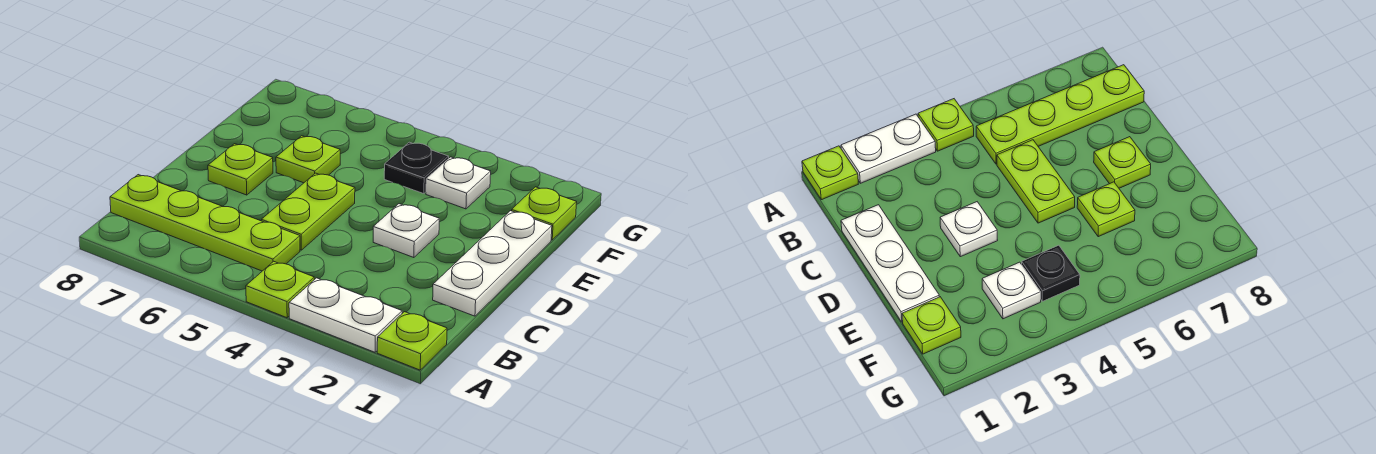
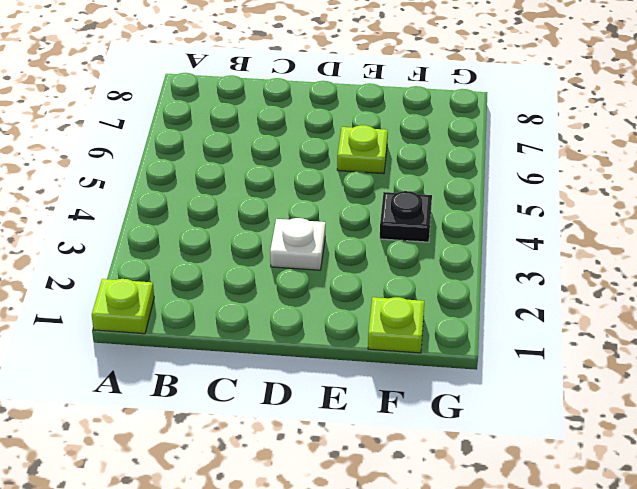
none -> white 1x2 plate [289,278,402,352]
none -> lime 1x1 plate [246,261,314,318]
none -> lime 1x4 plate [110,175,300,271]

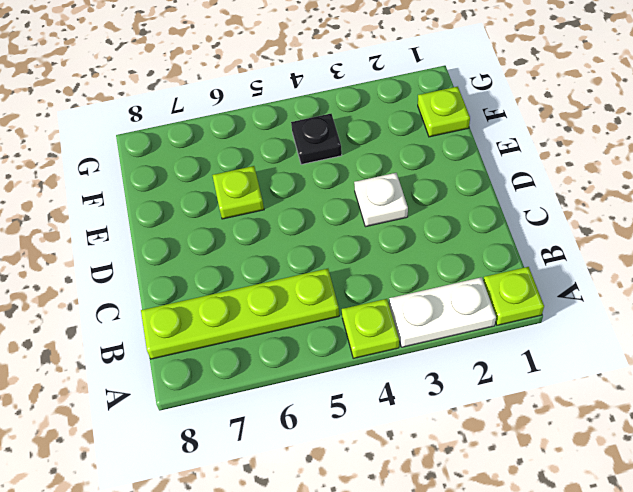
none -> white 1x3 plate [433,211,552,316]
none -> lime 1x2 plate [261,173,355,250]
none -> lime 1x1 plate [208,144,273,195]

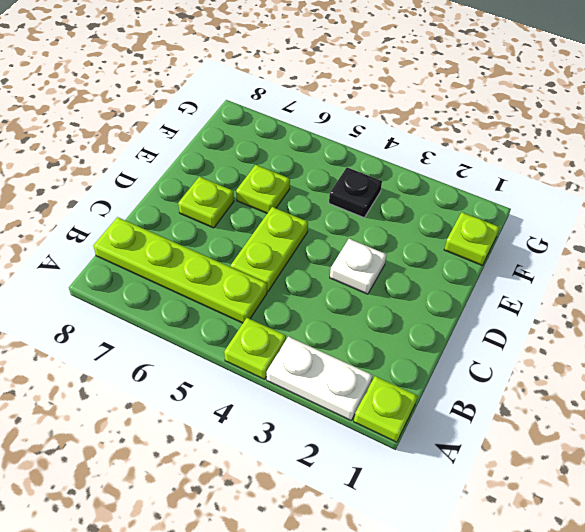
none -> white 1x3 plate [433,211,552,316]
none -> white 1x1 plate [426,157,491,209]

